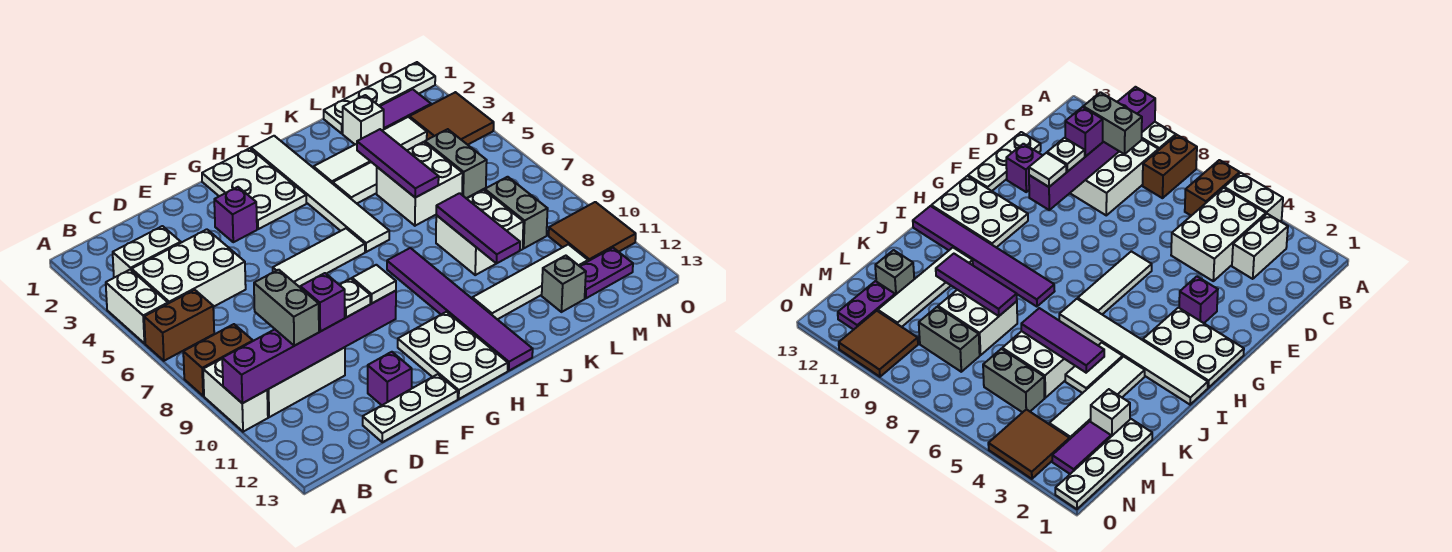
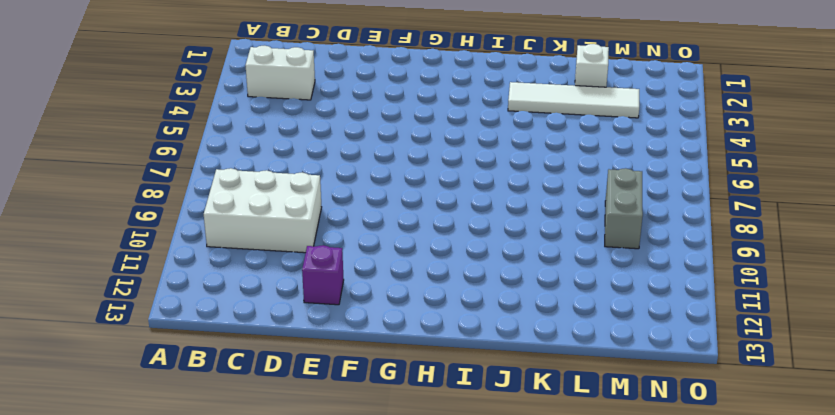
none -> white 1x2 brick [106,269,168,343]
none -> brown 1x2 brick [144,290,214,361]
none -> brown 1x2 brick [183,324,253,396]
none -> white 1x2 brick [203,359,268,432]

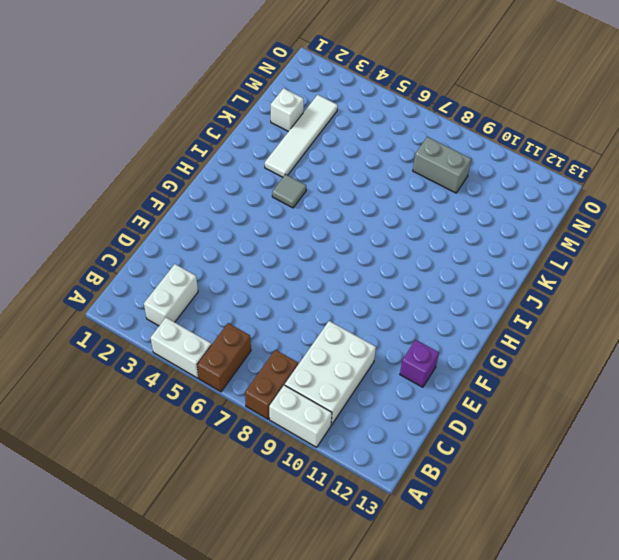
grey 1x1 tile [272,174,306,208] -> white 1x6 tile [251,136,389,252]
none -> white 2x3 brick [132,229,246,307]
none -> white 1x3 plate [363,374,458,442]
none -> purple 1x1 brick [214,187,257,242]
none -> white 1x3 tile [273,228,365,287]

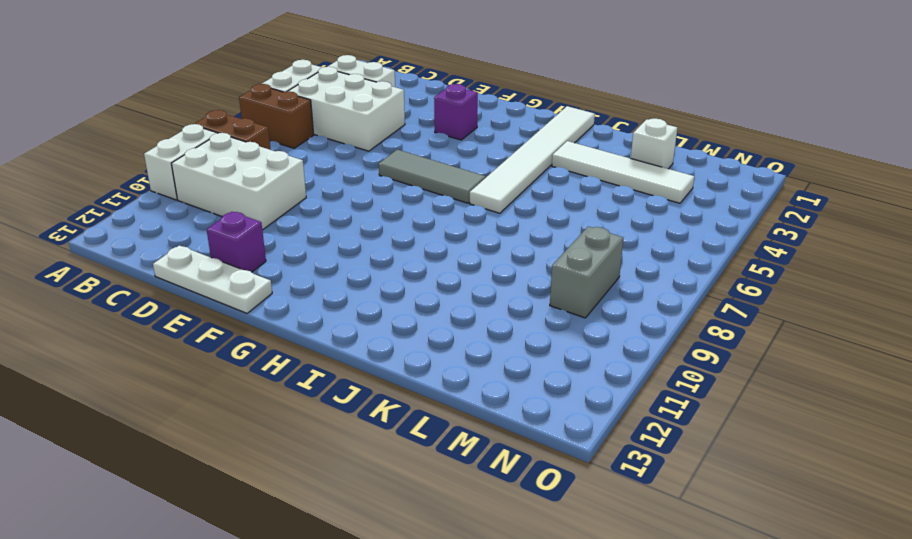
grey 1x3 tile [379,150,486,203] -> white 1x3 tile [273,228,365,287]
none -> white 2x3 plate [202,148,306,229]
none -> white 2x3 plate [398,312,508,399]
none -> purple 1x6 tile [387,248,533,371]
none -> white 1x2 tile [333,162,377,203]

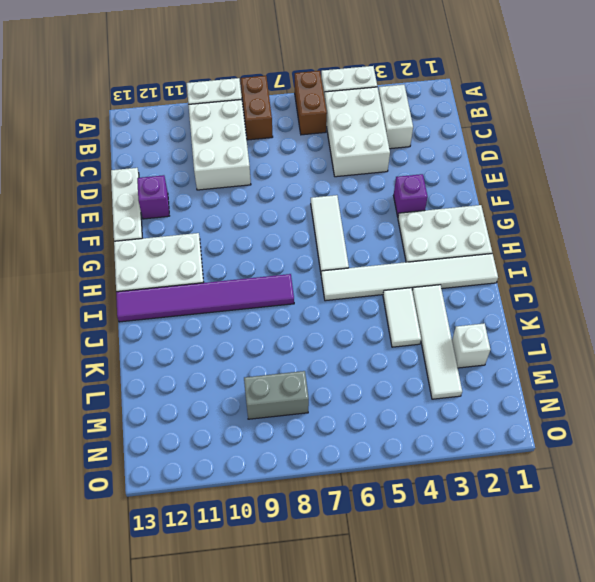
none -> white 1x4 tile [472,244,588,319]
none -> white 2x2 brick [377,142,463,226]
none -> white 2x2 brick [436,190,523,275]
none -> white 1x4 plate [324,62,435,133]

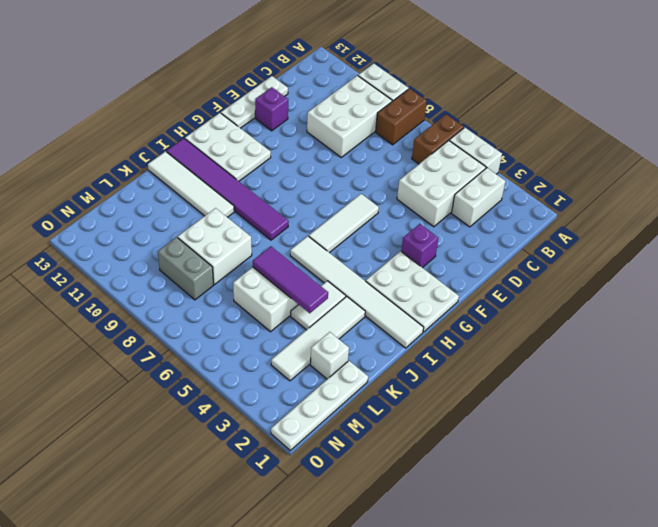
white 1x4 tile [148,151,234,217] -> white 1x4 tile turned to [472,244,588,319]
none -> grey 1x1 brick [542,256,586,312]
none -> purple 1x2 tile [380,89,431,129]
none -> grey 1x2 brick [425,129,487,198]
none -> purple 1x2 plate [580,248,633,298]

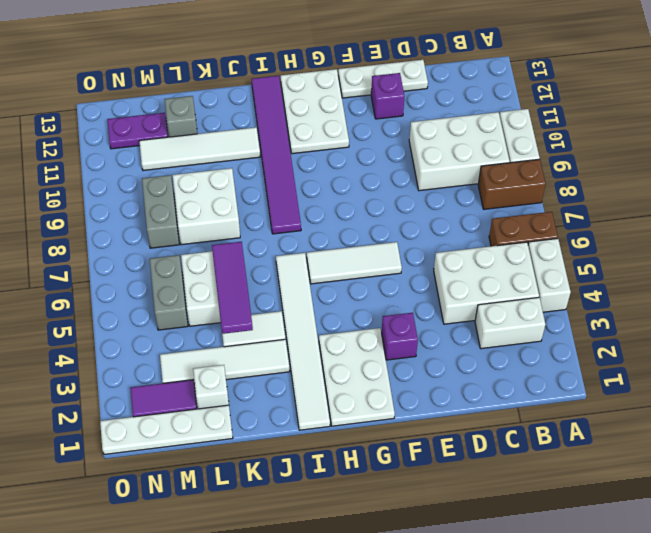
none -> brown 2x2 tile [410,92,494,145]
none -> brown 2x2 tile [549,202,636,261]
none -> purple 1x6 brick [222,291,396,403]
none -> purple 1x3 tile [436,193,520,264]

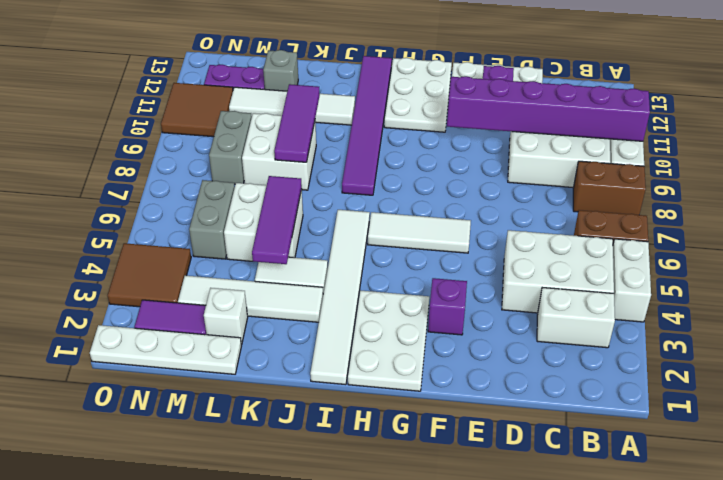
none -> grey 1x2 brick [254,270,319,346]
none -> purple 1x1 brick [300,273,345,332]
none -> white 1x1 plate [340,279,370,317]
none -> white 1x1 tile [352,265,396,303]

